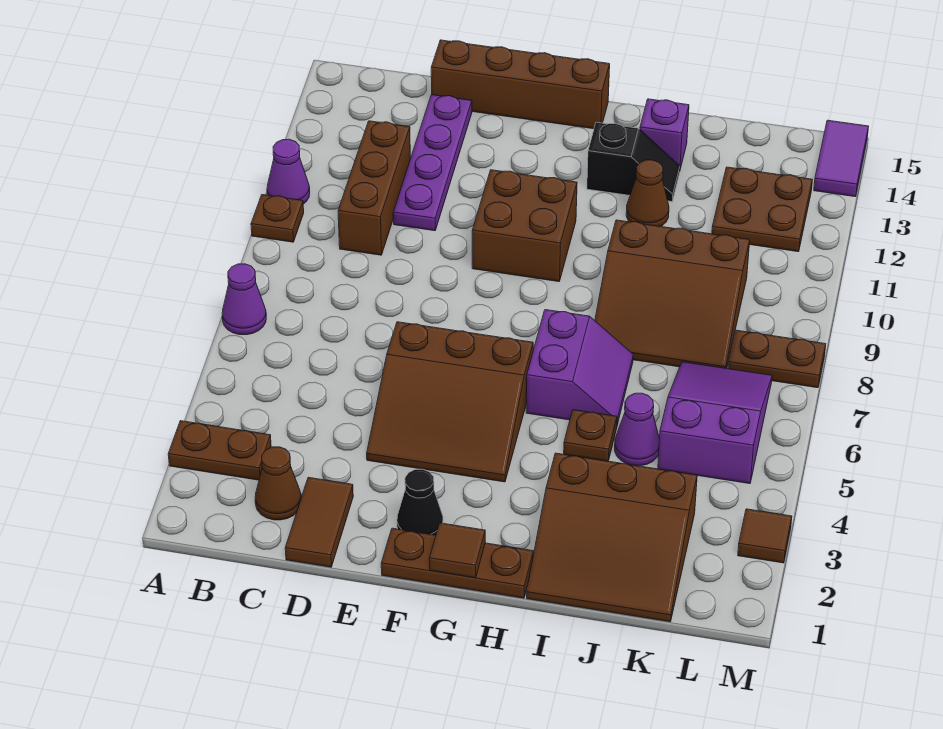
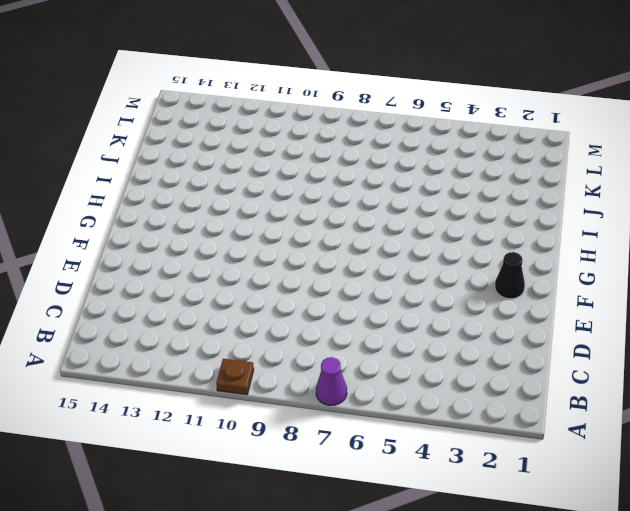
none -> brown 1x2 plate [168,421,271,480]
none -> purple 1x1 cone [267,139,310,204]
none -> brown 1x1 cone [255,447,301,520]

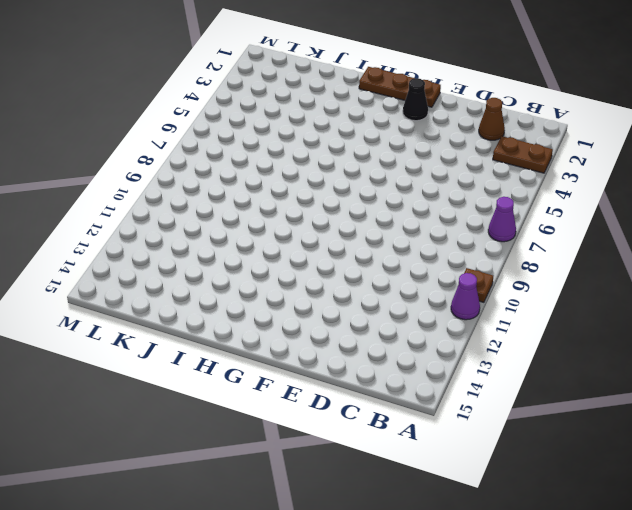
none -> brown 1x3 brick [338,121,410,255]
none -> brown 1x2 tile [285,477,353,567]
none -> purple 1x4 plate [393,95,472,231]

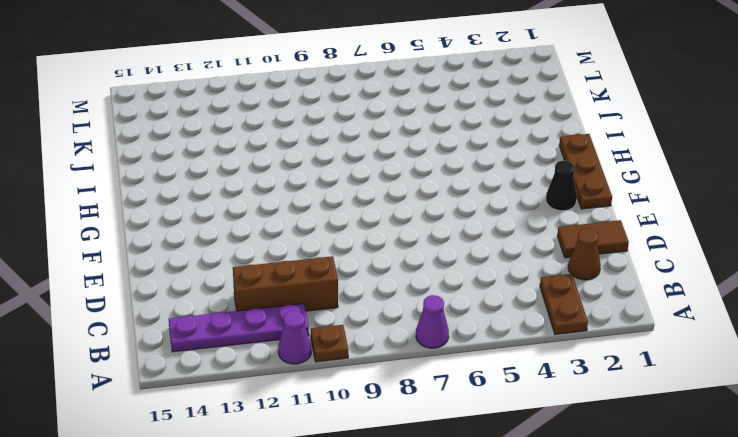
purple 1x4 plate [169,304,309,352] -> purple 1x4 plate moved to [393,95,472,231]
none -> brown 1x4 brick [431,40,610,129]
none -> brown 3x3 slope [367,322,533,482]
none -> brown 2x2 brick [472,170,577,282]

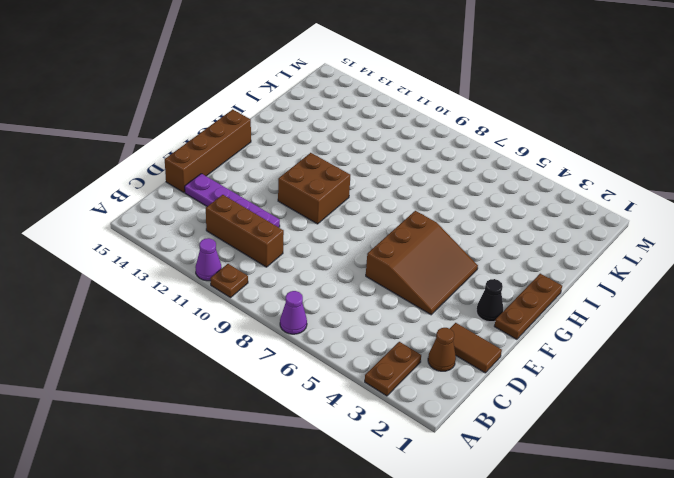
none -> purple 2x2 slope [526,310,633,425]
none -> black 1x2 slope [587,122,680,202]
none -> brown 3x3 slope [527,453,697,622]

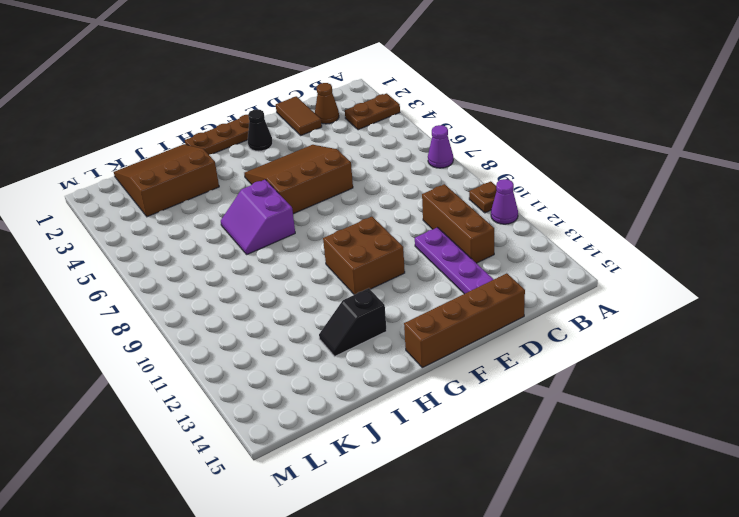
none -> brown 1x1 plate [564,410,617,461]
none -> brown 3x3 slope [595,220,750,368]
none -> brown 1x1 cone [626,160,669,226]

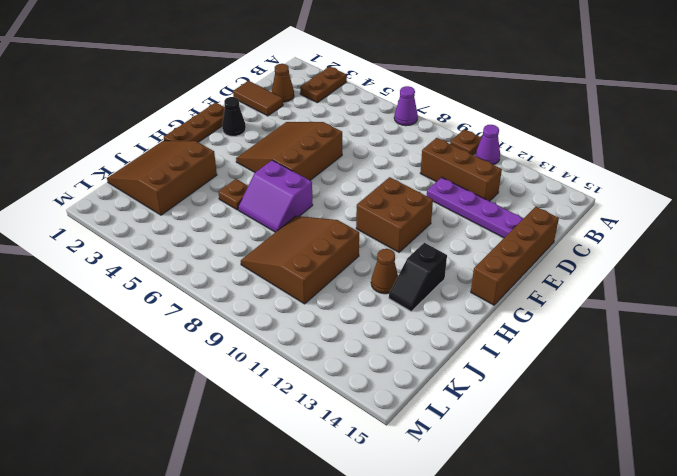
none -> purple 1x1 brick [640,99,689,169]
none -> purple 1x1 cone [615,393,660,466]
none -> purple 2x3 slope [658,362,772,484]

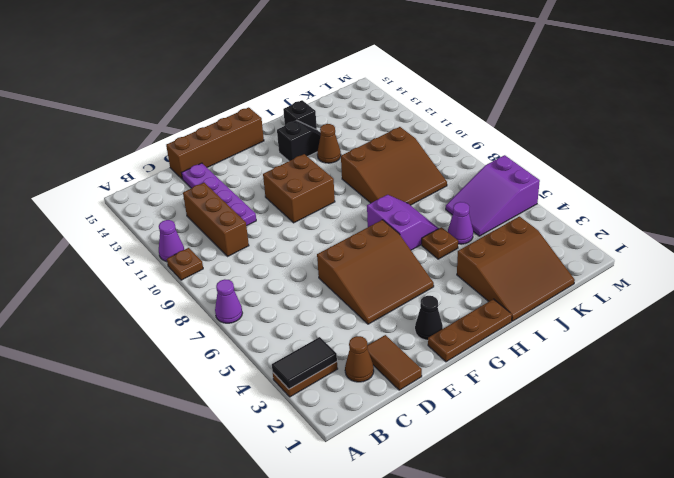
black 1x2 tile [272,337,337,389] -> none
black 1x1 brick [283,100,317,129] -> purple 1x1 brick [640,99,689,169]
purple 2x3 slope [446,155,540,236] -> purple 2x3 slope turned to [658,362,772,484]
none -> brown 2x2 plate [712,167,812,252]
none -> brown 1x2 plate [728,330,826,388]
none -> brown 1x1 tile [738,509,792,563]

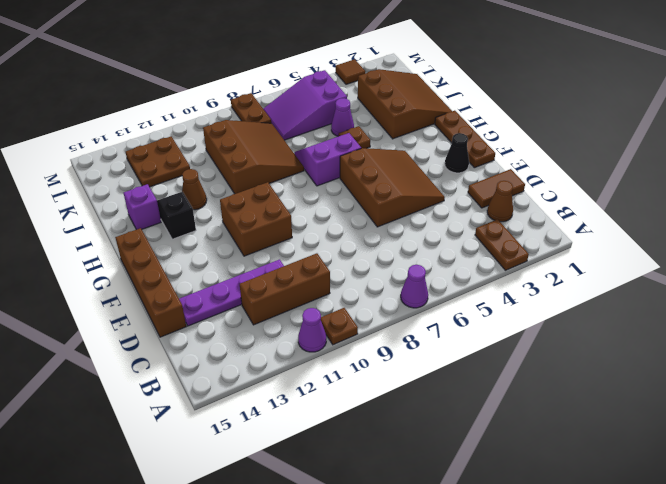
none -> purple 1x2 tile [814,120,869,197]
none -> brown 1x1 tile [429,523,485,578]

